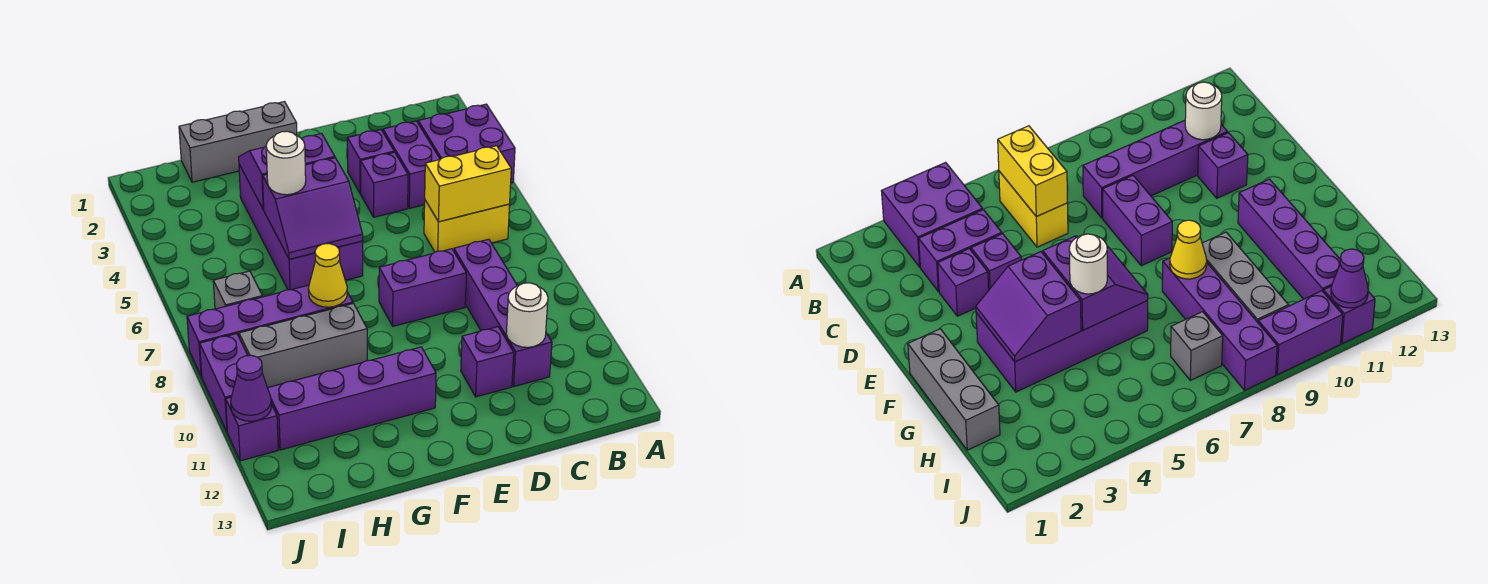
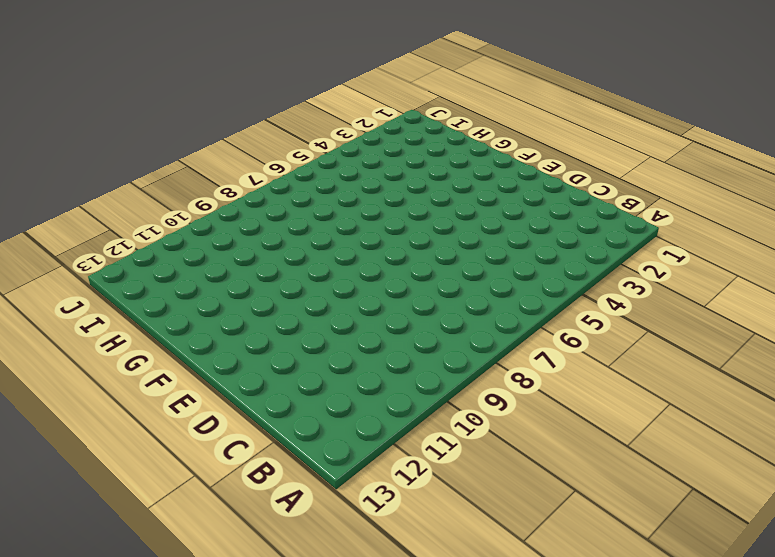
none -> purple 2x2 brick [418,104,515,183]
none -> yellow 1x2 brick [424,200,510,252]
none -> purple 1x2 brick [383,121,440,208]

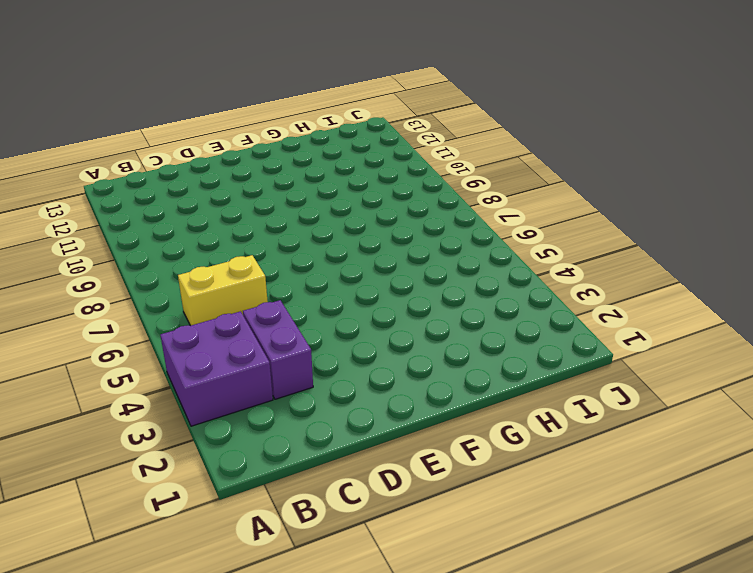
none -> purple 1x4 brick [454,239,552,386]
none -> purple 1x1 brick [347,130,394,194]
none -> purple 1x1 brick [361,152,408,217]

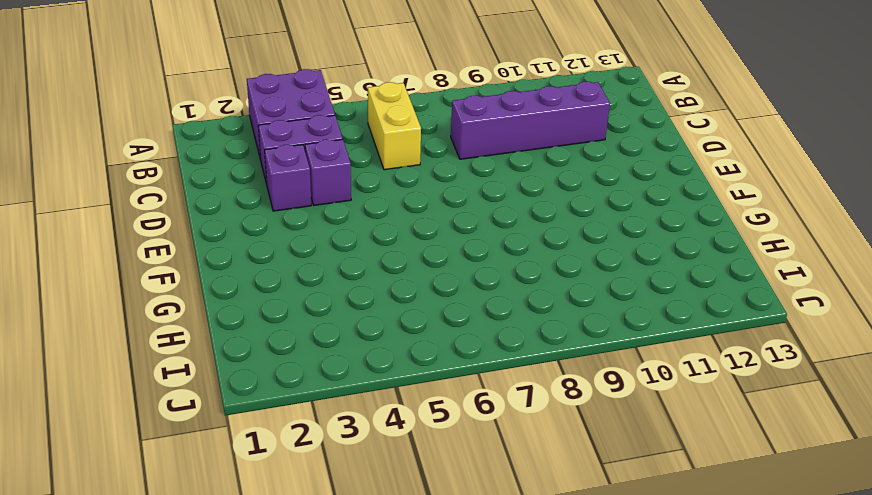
none -> purple 1x2 brick [379,249,466,326]
none -> purple 1x1 brick [461,327,514,397]
none -> grey 1x3 brick [179,102,297,182]

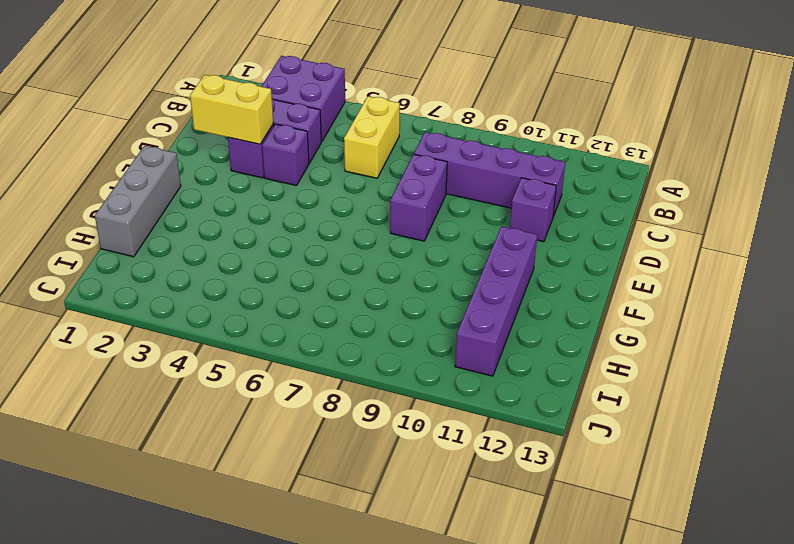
yellow 1x2 brick [190,75,273,144] -> yellow 1x2 brick turned to [425,146,511,222]
none -> purple 2x4 brick [239,165,363,290]
none -> purple 1x4 brick [187,285,353,376]
none -> grey 1x3 brick [239,303,367,388]

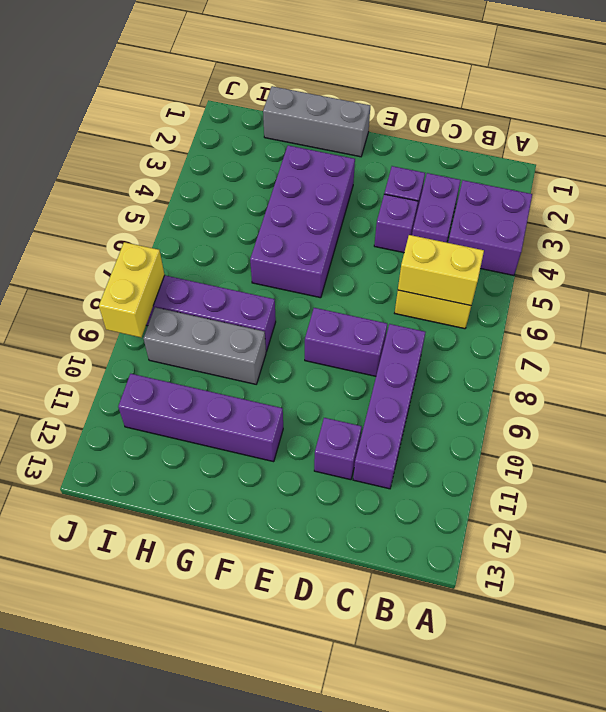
yellow 1x2 brick [99,242,164,337] -> none
none -> grey 1x1 brick [213,271,262,309]
none -> purple 1x2 brick [200,334,248,431]
none -> purple 1x1 brick [226,397,278,461]

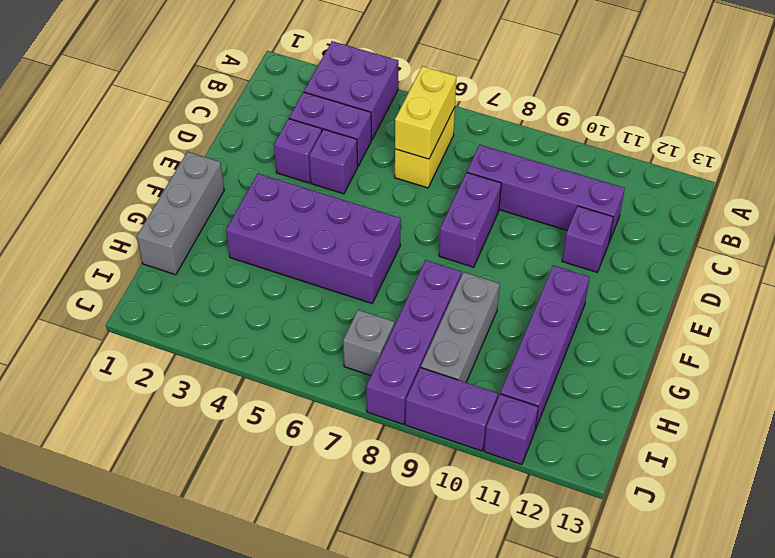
none -> white 1x1 round brick [506,283,548,347]
none -> purple 2x2 slope [239,134,335,209]
none -> purple 2x2 slope [263,158,363,259]

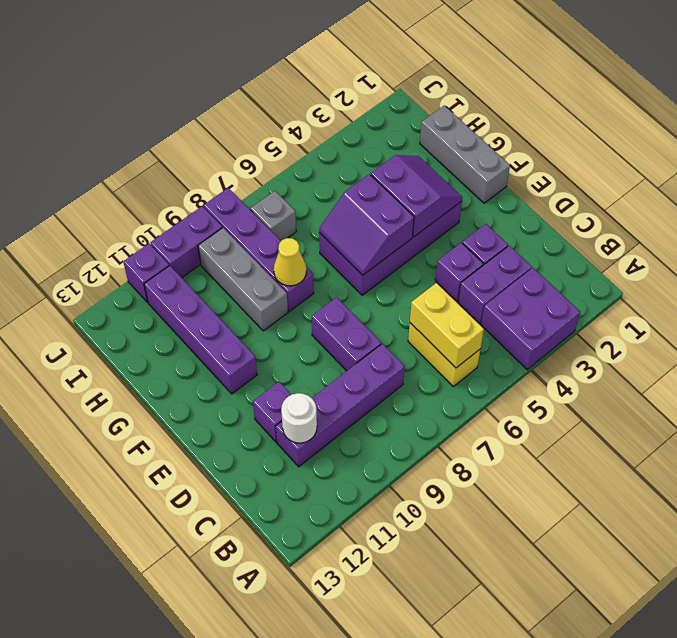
none -> purple 1x1 cone [231,355,272,421]
none -> white 1x1 round brick [266,131,306,195]

